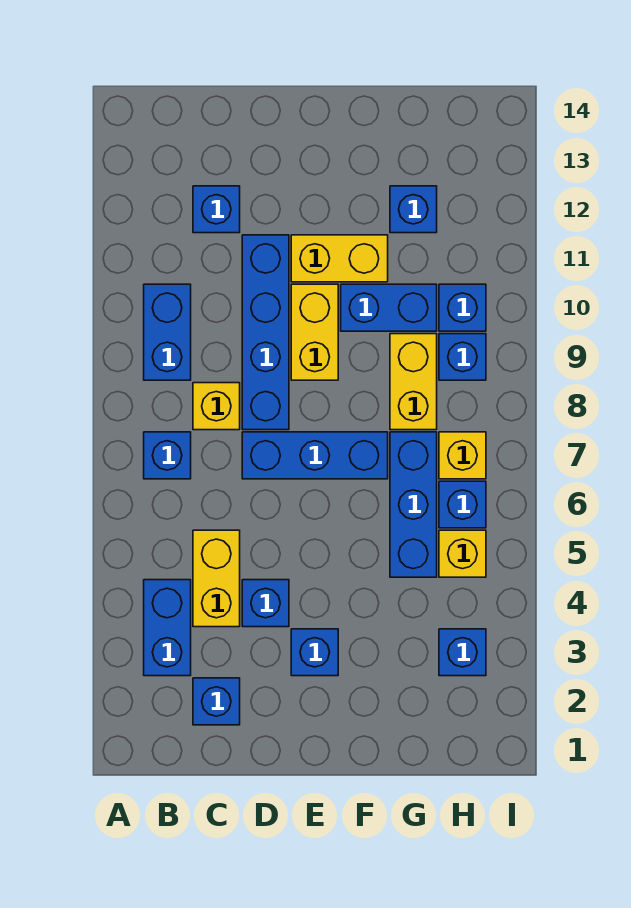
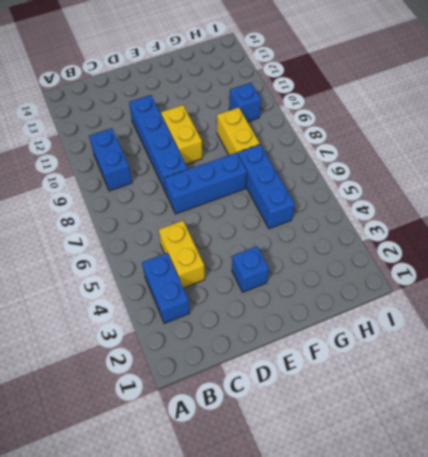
none -> blue 1x1 brick [144,432,191,479]
none -> blue 1x1 brick [193,678,240,725]
none -> yellow 1x1 brick [193,383,240,430]

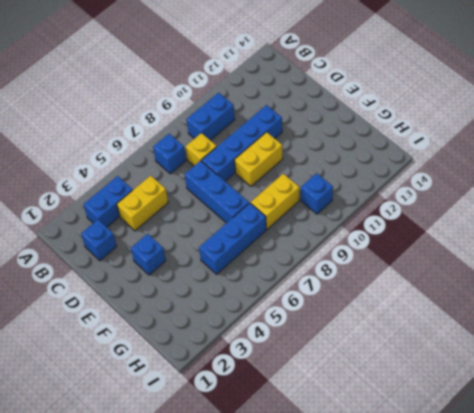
none -> blue 1x1 brick [193,186,240,233]
none -> blue 1x1 brick [242,580,289,627]
none -> yellow 1x2 brick [291,235,388,282]

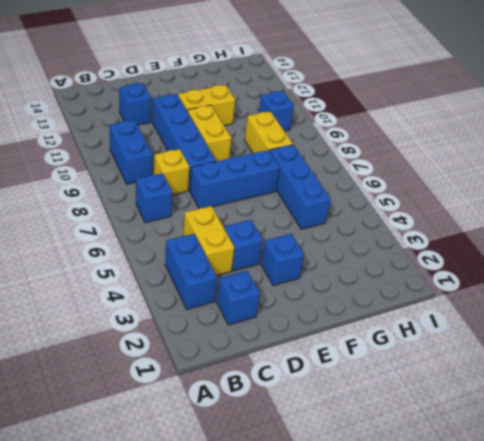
none -> blue 1x2 brick [341,284,437,331]
none -> blue 1x1 brick [390,186,437,233]
none -> blue 1x1 brick [439,629,486,676]

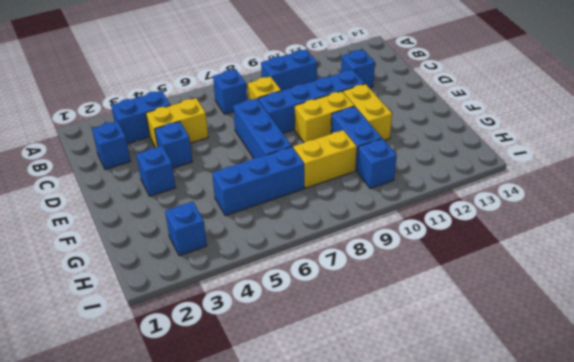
none -> blue 1x1 brick [390,186,437,233]
none -> yellow 1x1 brick [439,530,486,577]
none -> blue 1x1 brick [439,481,486,528]

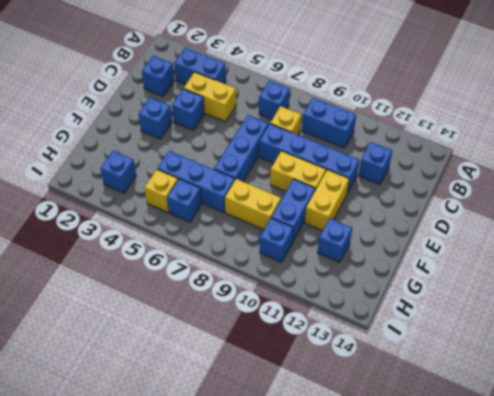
none -> yellow 1x1 brick [439,432,486,479]
none -> blue 1x1 brick [439,334,486,380]

